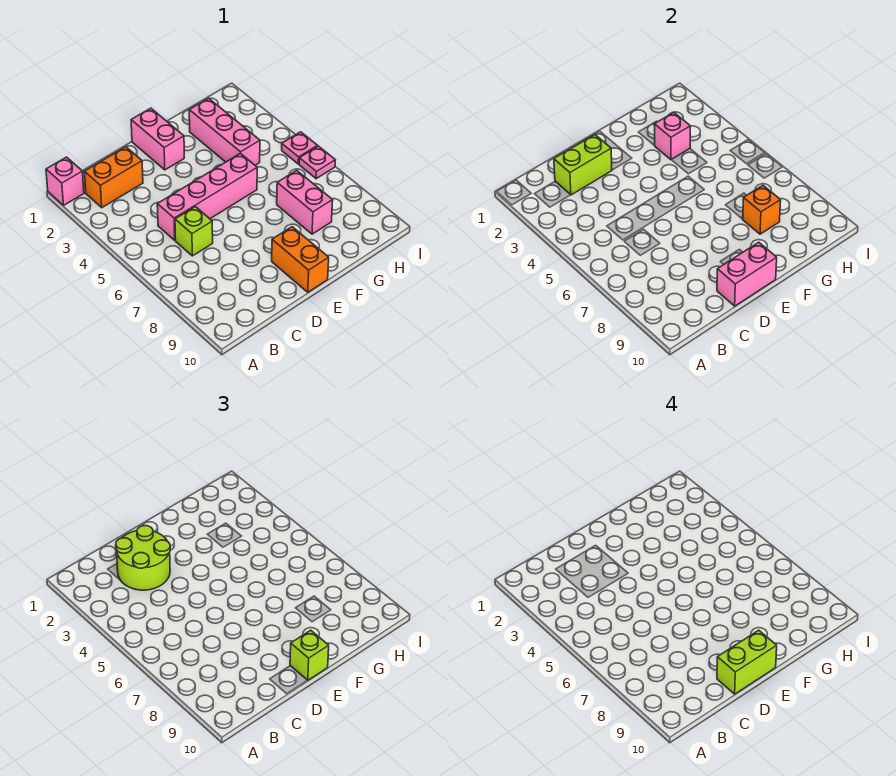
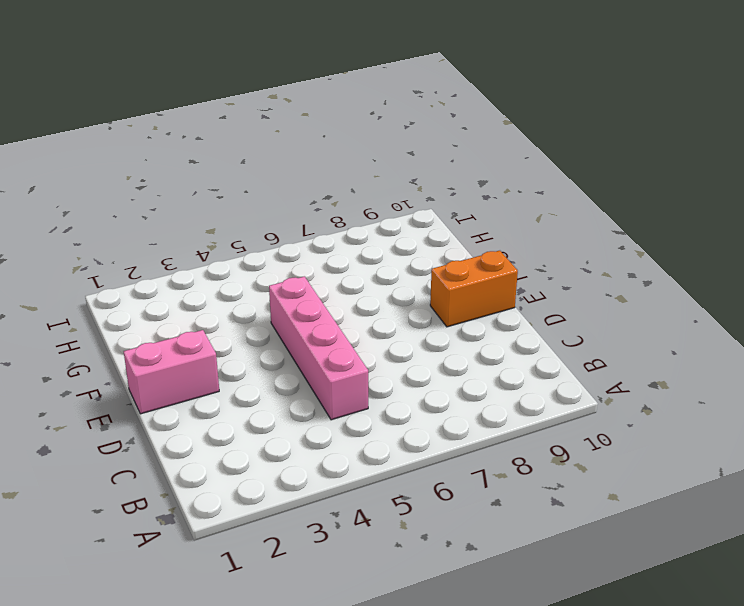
none -> pink 1x1 brick [46,157,84,205]
none -> orange 1x2 brick [84,147,143,208]
none -> lime 1x1 brick [175,207,213,256]

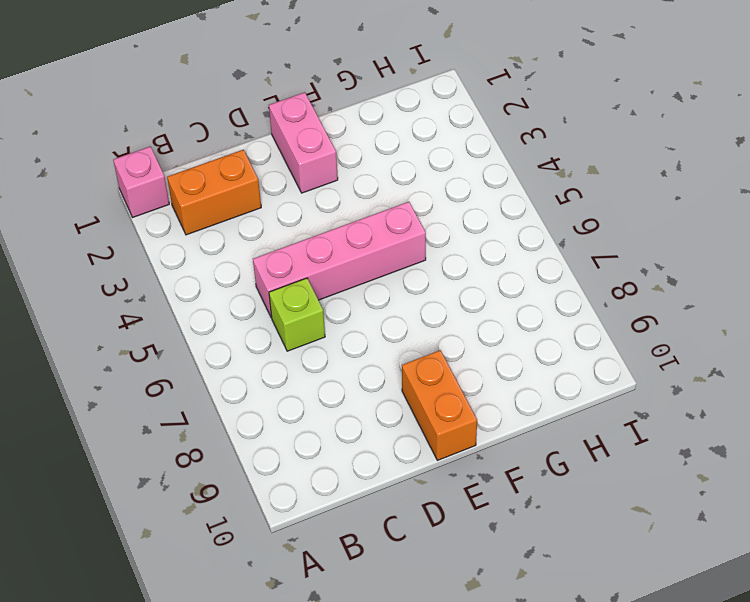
none -> pink 1x3 brick [189,98,260,165]
none -> pink 1x2 brick [277,170,333,234]
none -> pink 1x1 plate [282,132,318,164]

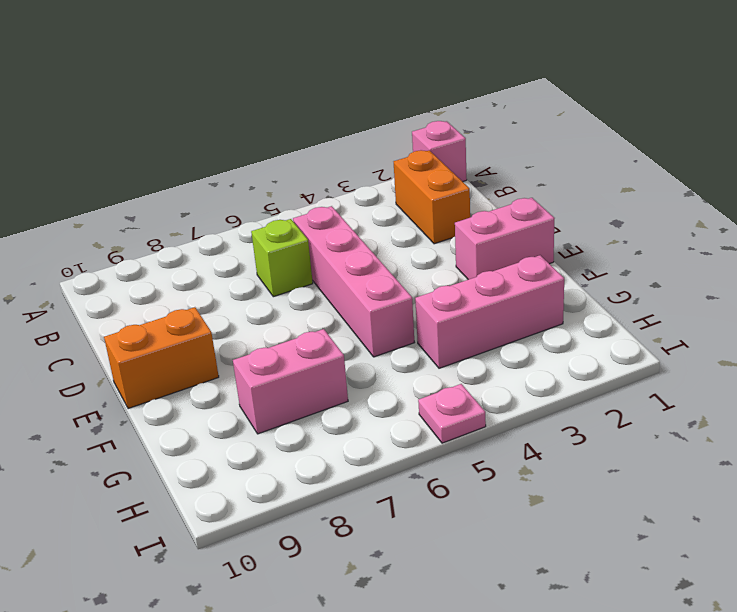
none -> pink 1x1 plate [299,146,335,179]
none -> lime 1x2 brick [554,135,612,195]
none -> pink 1x2 brick [717,242,777,306]

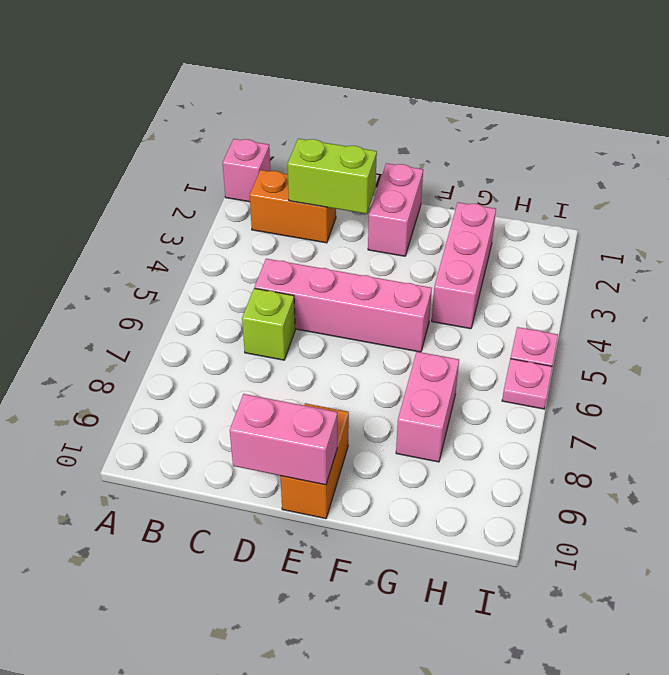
none -> pink 1x1 brick [654,112,690,160]
none -> orange 1x1 brick [743,185,781,234]
none -> lime 2x2 round brick [116,526,170,590]

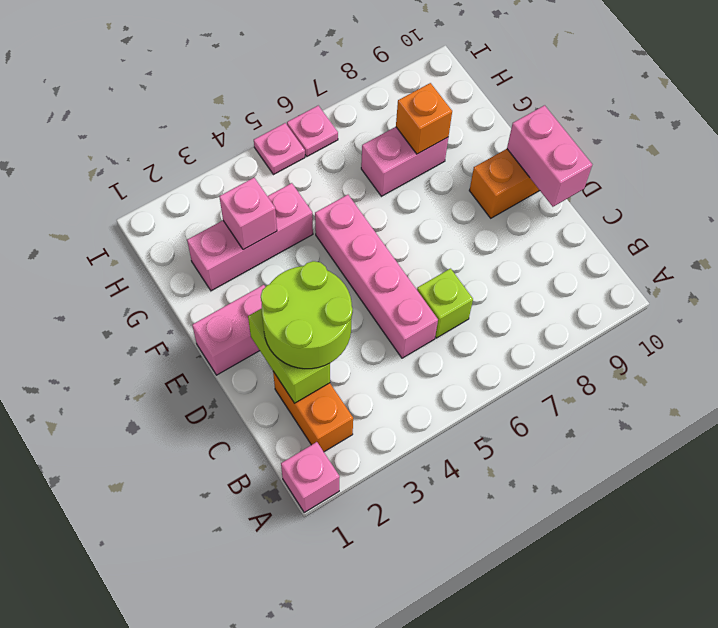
none -> lime 1x1 brick [290,630,329,680]
none -> lime 1x2 brick [717,630,777,694]

